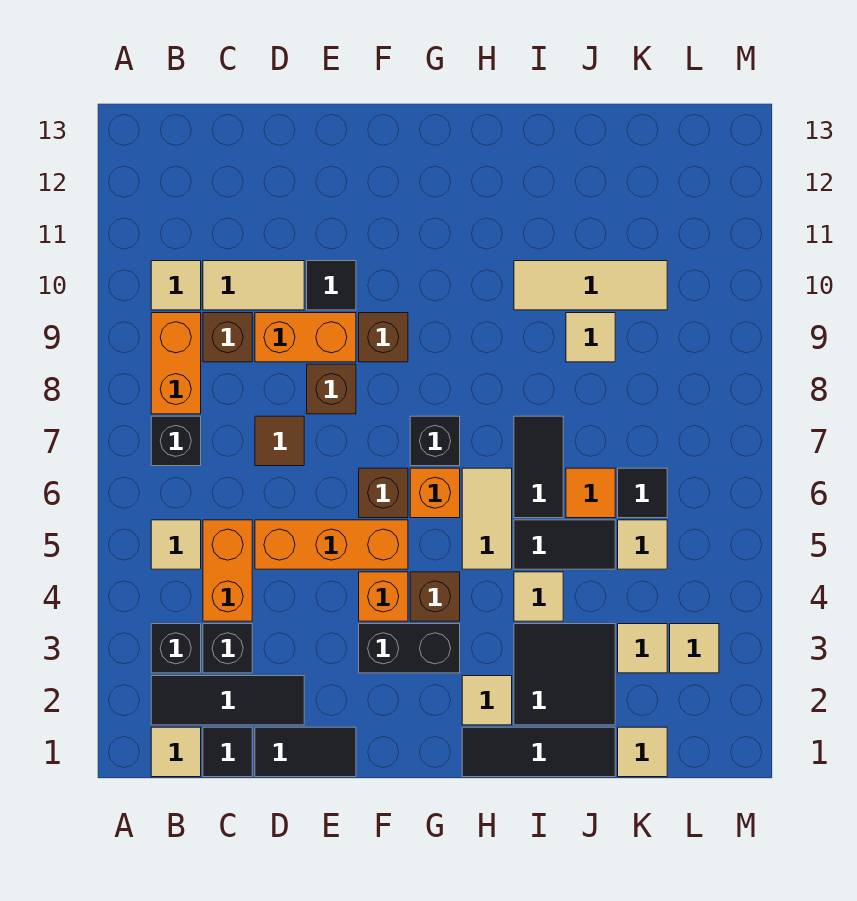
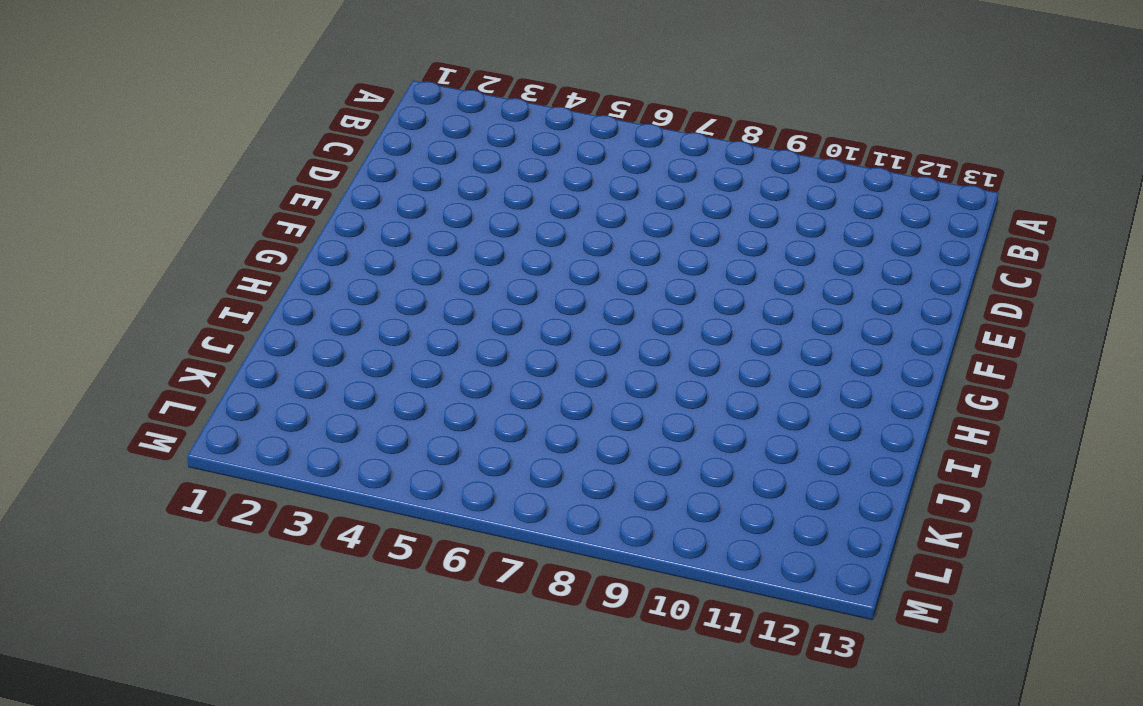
none -> tan 1x1 tile [151,727,201,777]
none -> black 1x3 tile [151,676,304,725]
none -> black 1x1 brick [151,624,201,673]
none -> tan 1x1 tile [151,520,201,569]

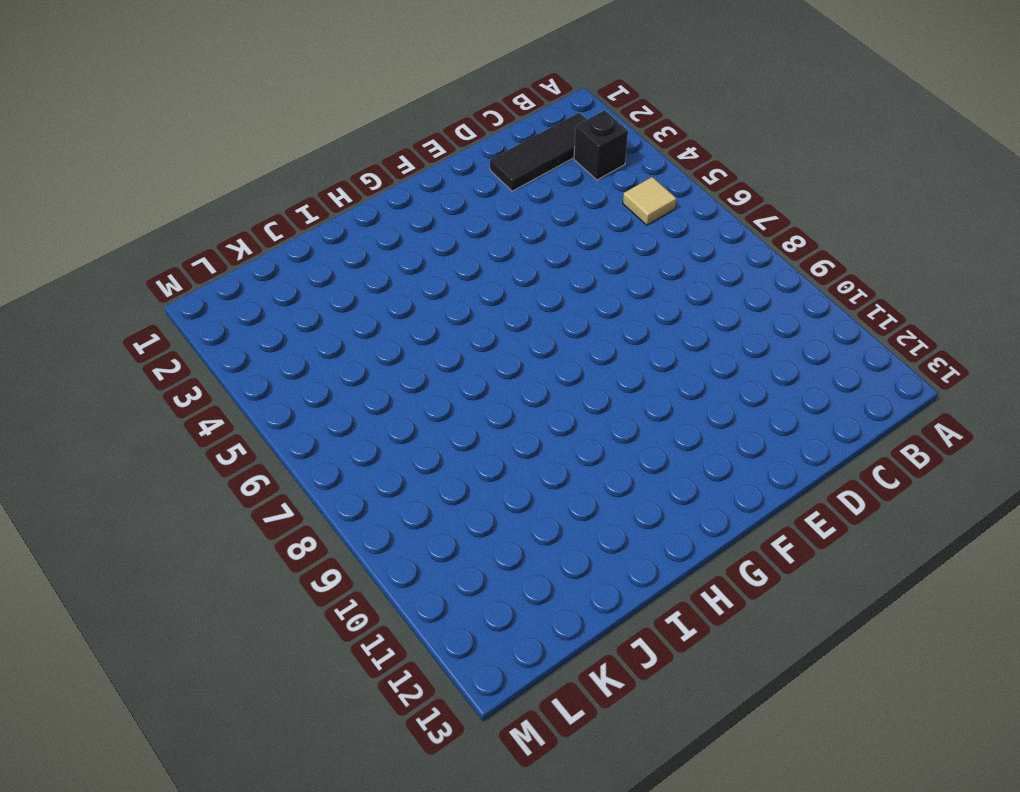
none -> tan 1x1 tile [151,727,201,777]
none -> black 1x1 brick [151,416,201,466]
none -> orange 1x2 brick [151,313,201,414]
none -> tan 1x1 tile [151,261,201,310]

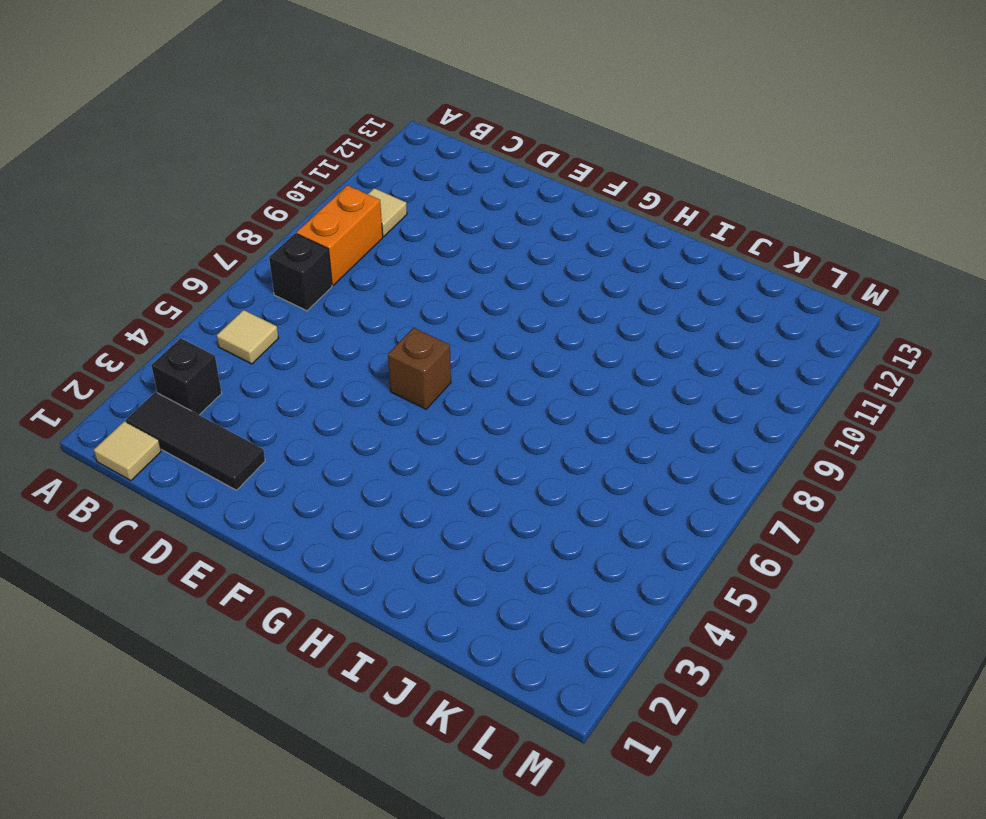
none -> black 1x1 tile [203,727,252,777]
none -> black 1x1 brick [203,624,252,673]
none -> orange 1x2 brick [203,520,252,621]
none -> brown 1x1 brick [203,313,252,362]

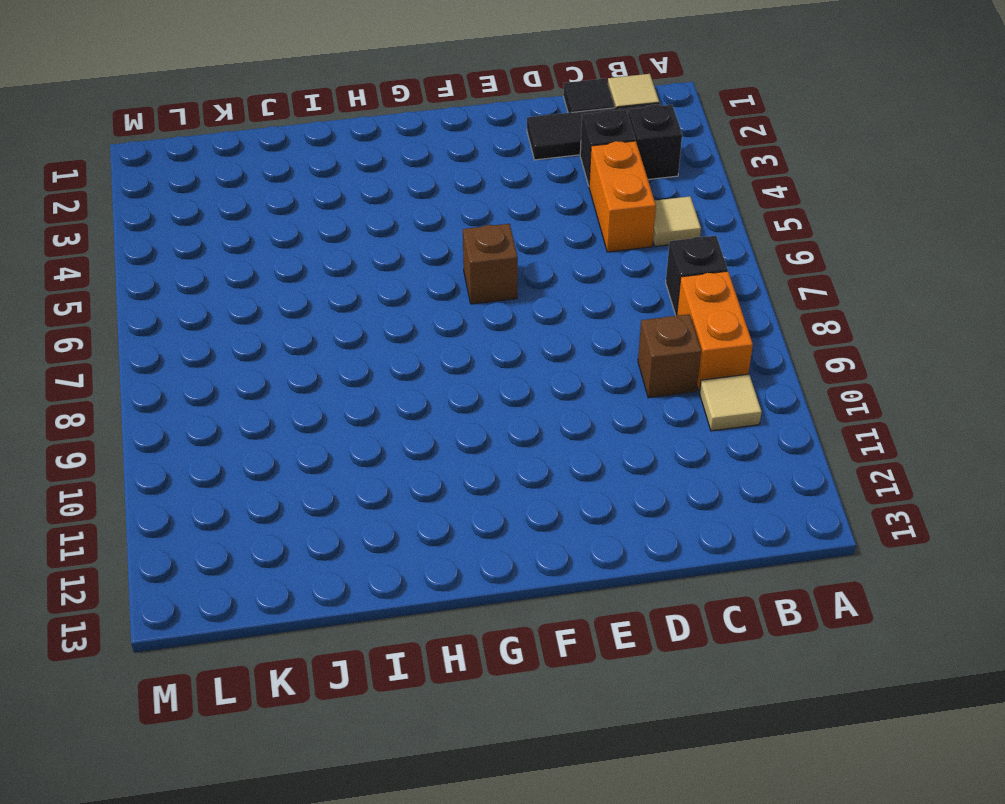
none -> tan 1x2 tile [203,261,304,310]
none -> black 1x2 tile [255,727,356,777]
none -> orange 1x3 brick [255,520,408,569]
none -> brown 1x1 tile [255,416,304,466]

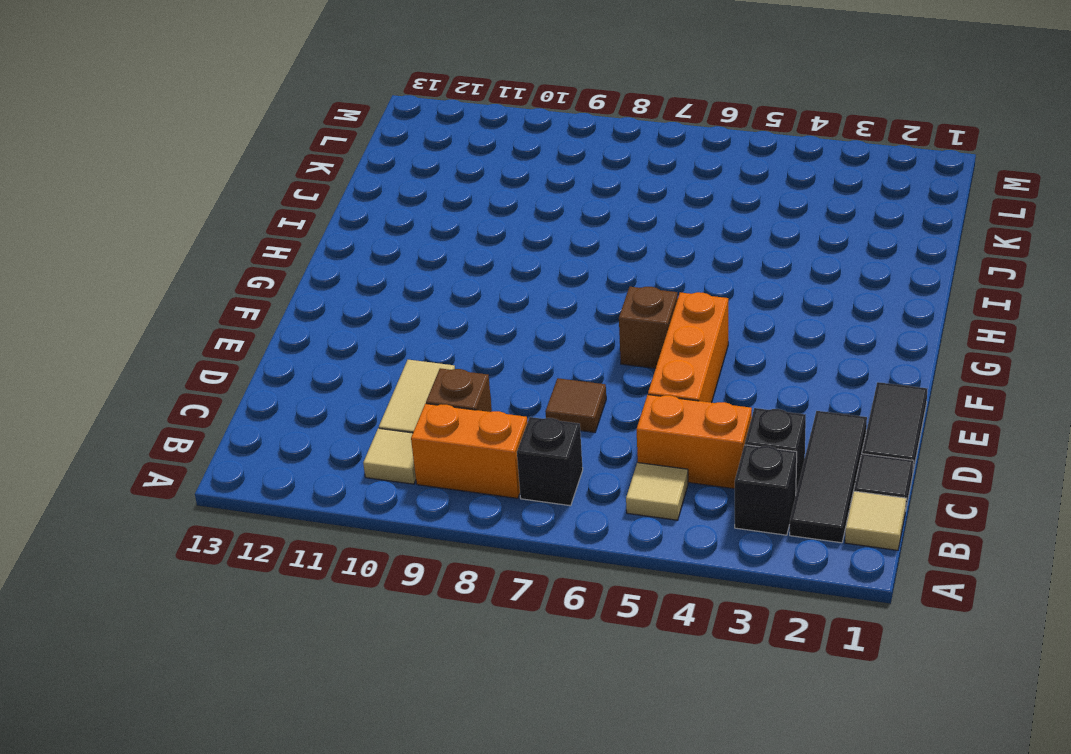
none -> orange 1x2 brick [255,313,356,362]
none -> brown 1x1 brick [307,364,356,414]
none -> black 1x1 tile [307,261,356,310]
none -> black 1x2 brick [359,624,460,673]

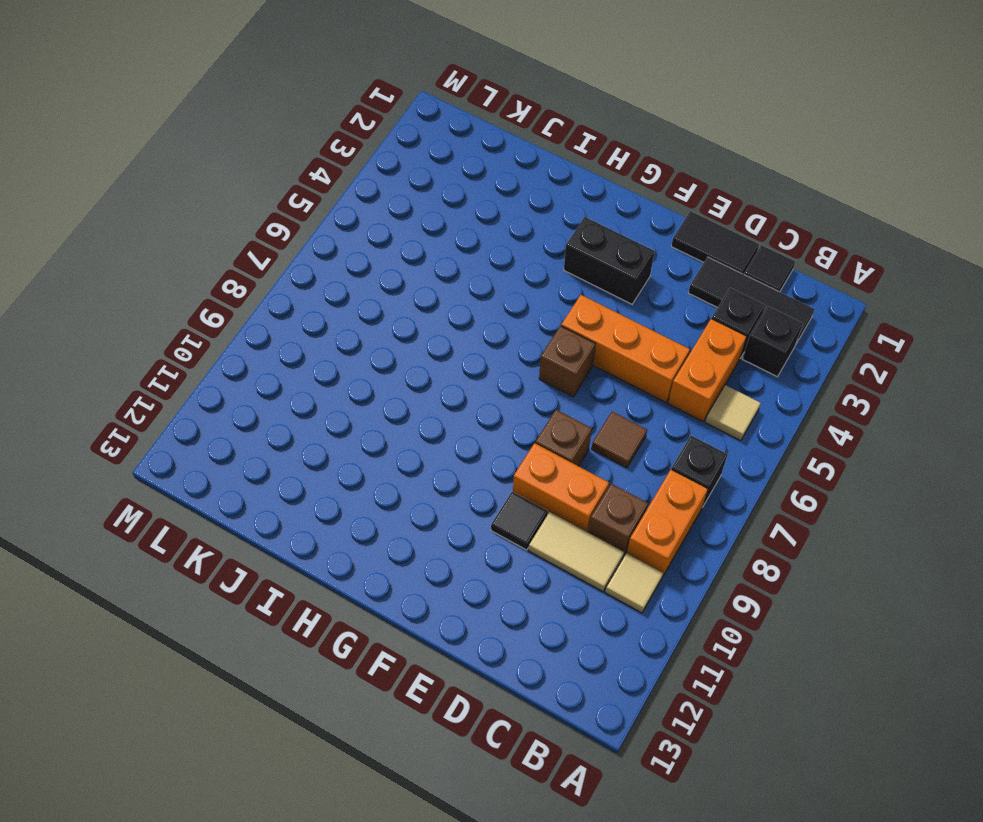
none -> tan 1x1 tile [151,727,201,777]
none -> orange 1x1 brick [359,572,408,621]
none -> brown 1x1 brick [359,313,408,362]
none -> brown 1x1 brick [410,572,460,621]

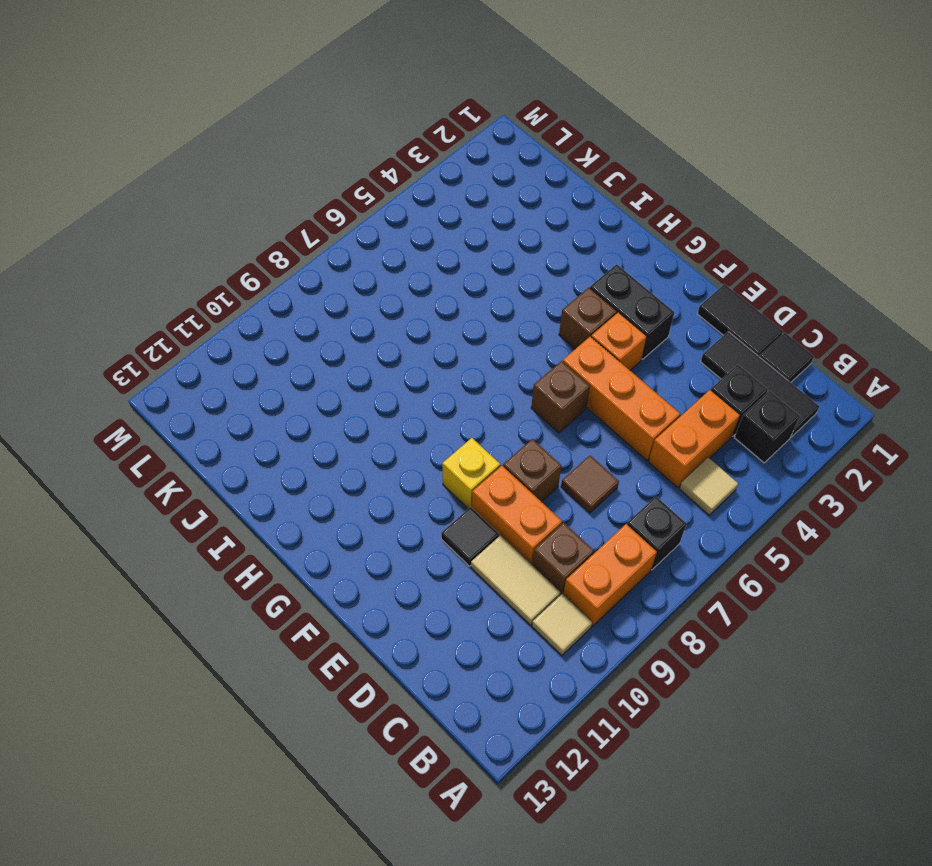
yellow 1x1 brick [442,438,500,509] -> brown 1x1 brick [359,313,408,362]
none -> tan 1x1 tile [151,727,201,777]
none -> orange 1x1 brick [410,468,460,518]
none -> black 1x1 brick [410,416,460,466]
none -> black 1x3 tile [462,727,615,777]

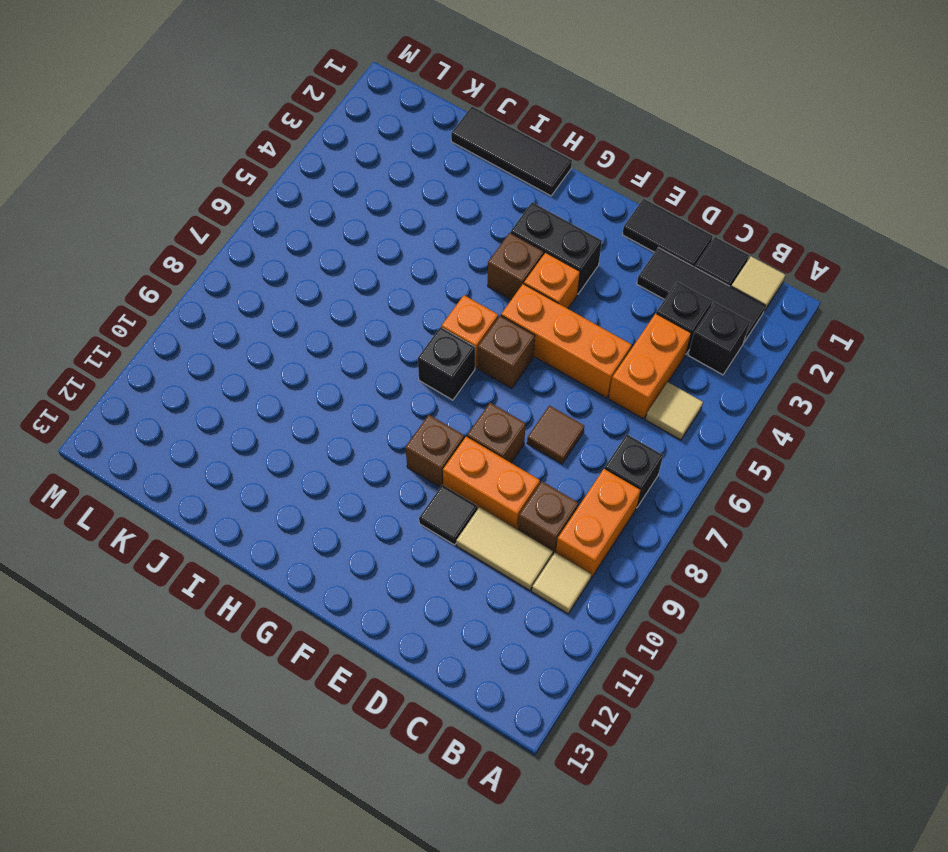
none -> tan 1x1 tile [462,676,512,725]
none -> tan 1x2 tile [462,468,512,569]
none -> black 2x2 tile [514,624,615,725]
none -> tan 1x1 tile [514,572,563,621]

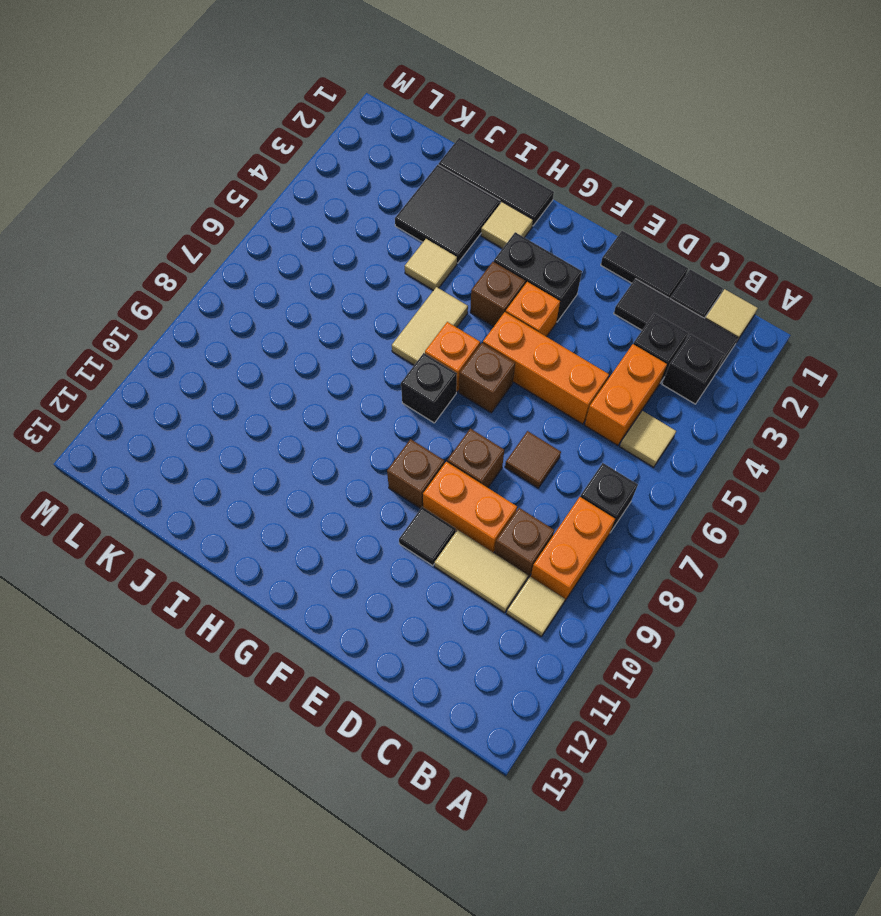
none -> black 1x2 tile [514,520,615,569]
none -> black 1x2 tile [514,416,563,518]
none -> tan 1x3 tile [514,261,667,310]
none -> orange 1x1 tile [566,468,615,518]

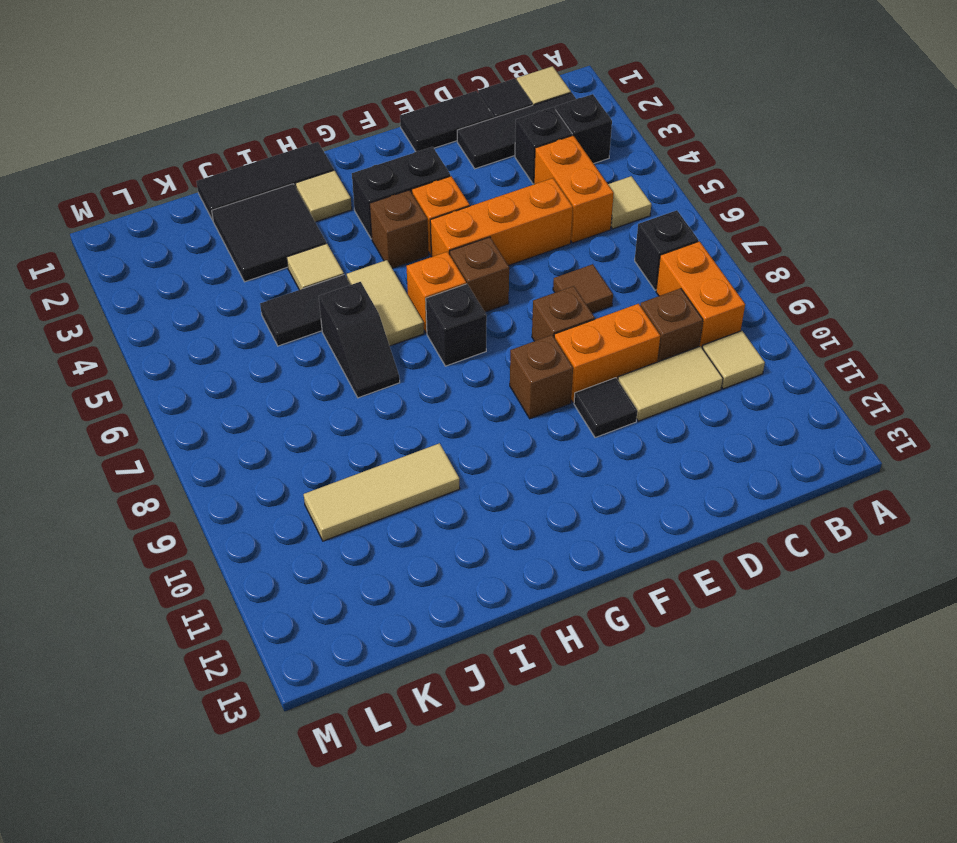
black 1x2 slope [319,282,400,398] -> black 1x2 tile [514,416,563,518]
none -> orange 1x1 tile [566,468,615,518]
none -> tan 1x1 tile [566,313,615,362]
none -> tan 1x1 tile [618,727,667,777]
none -> tan 1x1 tile [618,624,667,673]

